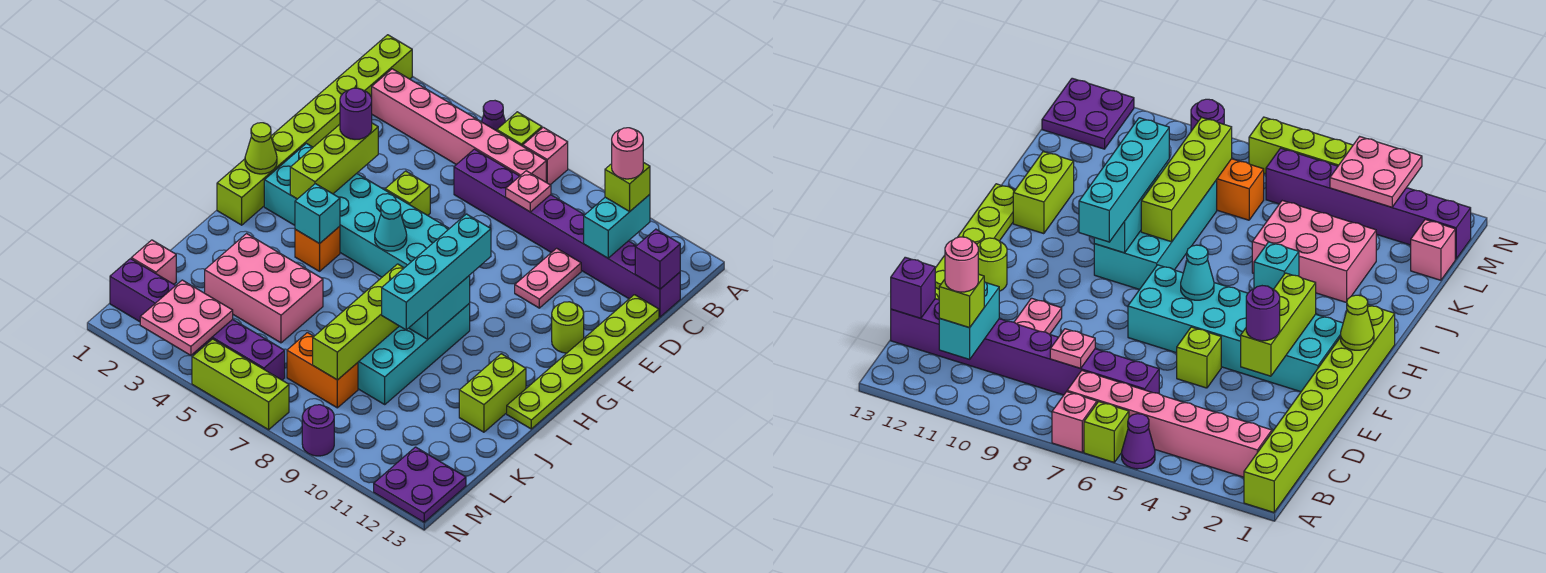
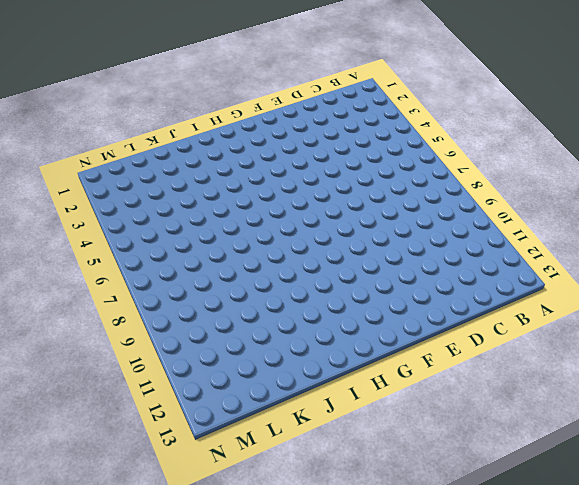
none -> lime 1x8 brick [217,35,412,225]
none -> purple 1x1 cone [482,101,505,131]
none -> lime 1x1 brick [497,112,542,146]
none -> pink 1x1 brick [523,127,568,185]

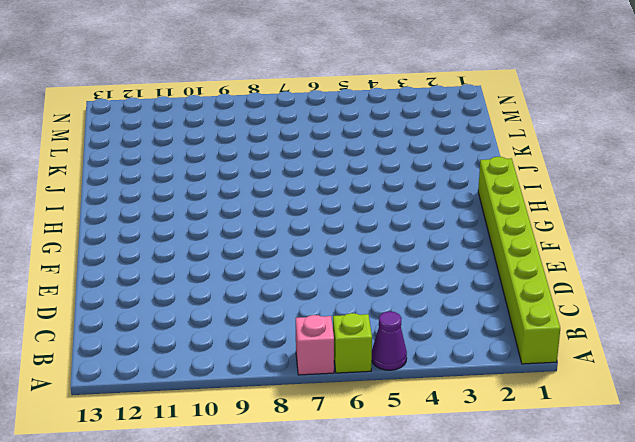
none -> pink 1x6 brick [372,69,546,182]
none -> purple 1x8 brick [454,149,680,317]
none -> pink 1x2 plate [515,248,581,308]
none -> lime 1x6 plate [507,295,659,429]

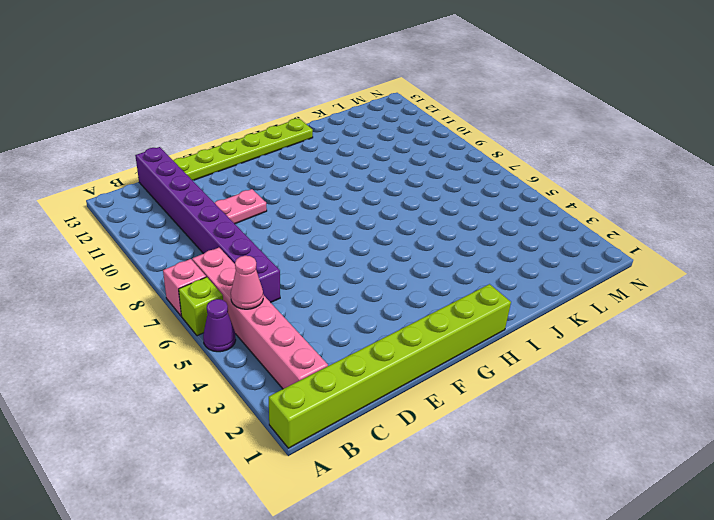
pink 1x1 cone [231,256,263,309] -> none
none -> lime 1x1 brick [385,171,430,215]
none -> cyan 2x6 brick [264,143,449,277]
none -> lime 1x1 round brick [552,302,584,353]
none -> orange 1x1 brick [295,226,340,271]

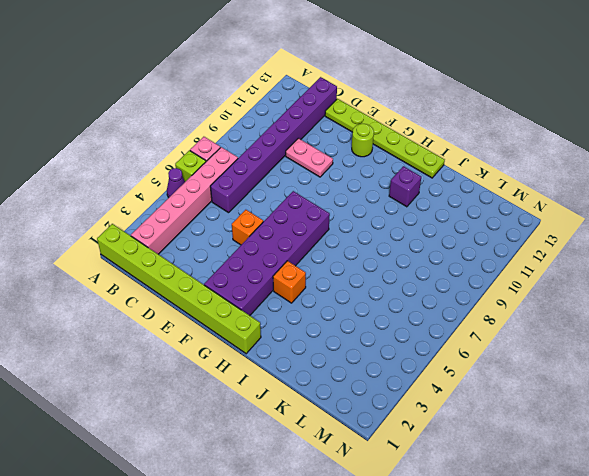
orange 1x1 brick [232,210,263,245] -> lime 1x1 brick [385,171,430,215]
purple 2x6 brick [204,191,330,315] -> cyan 2x6 brick [264,143,449,277]
purple 1x1 brick [389,166,421,207] -> purple 1x1 brick moved to [635,229,680,289]
none -> cyan 2x4 brick [358,304,470,404]
none -> lime 1x2 brick [459,354,526,432]
none -> pink 2x3 brick [205,234,323,343]
none -> pink 1x1 brick [131,240,176,284]

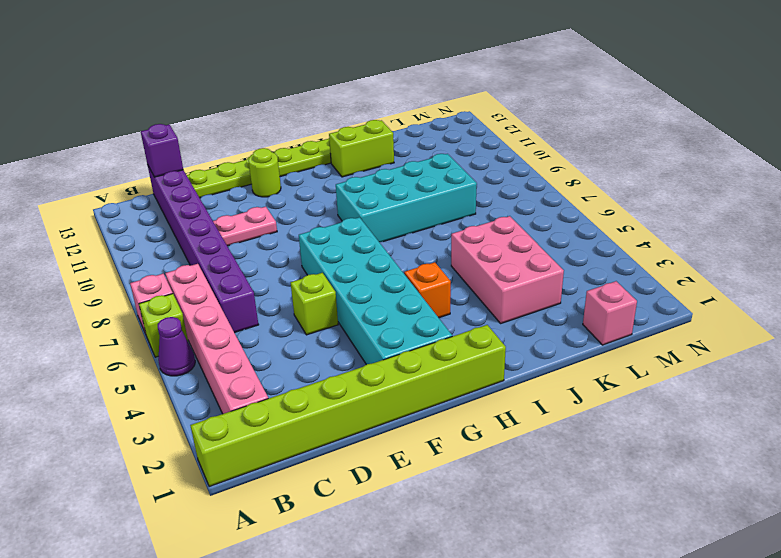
none -> orange 1x2 brick [287,333,358,408]
none -> purple 1x6 brick [110,259,285,380]
none -> purple 2x2 plate [374,447,466,522]
none -> lime 1x3 brick [192,339,289,430]

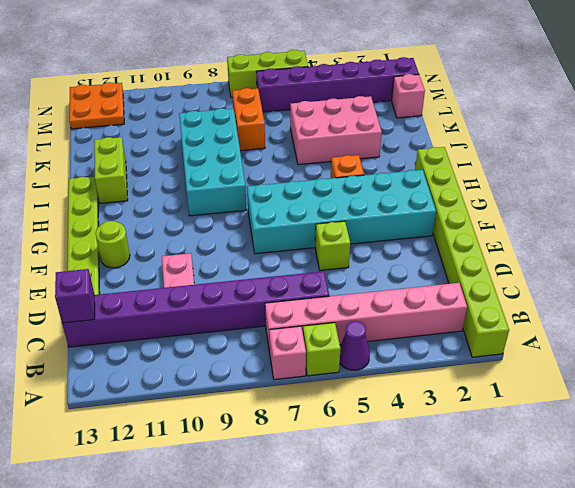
orange 1x2 brick [232,88,265,151] -> orange 1x2 brick turned to [287,333,358,408]
orange 2x2 plate [69,82,124,129] -> purple 2x2 plate [374,447,466,522]
none -> purple 1x1 round brick [302,405,334,456]
none -> cyan 1x2 brick [584,195,650,258]
none -> pink 1x1 plate [506,171,551,212]
none -> lime 1x3 brick [290,123,378,199]

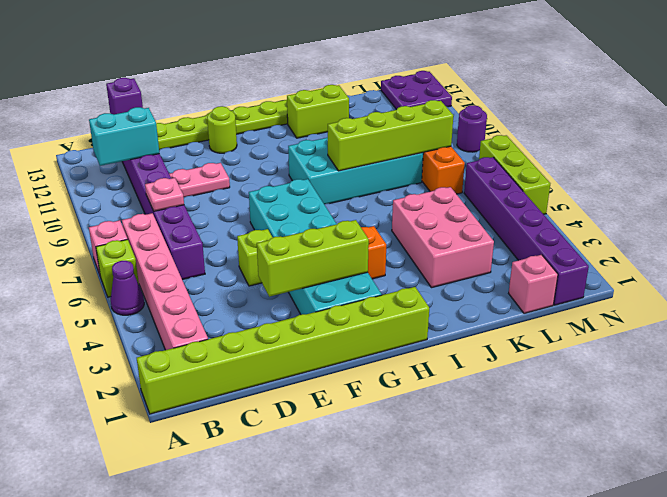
none -> lime 1x1 cone [245,123,277,174]
none -> cyan 1x1 cone [375,200,407,251]
none -> cyan 1x1 brick [295,184,340,244]
none -> cyan 1x2 brick [409,276,470,339]

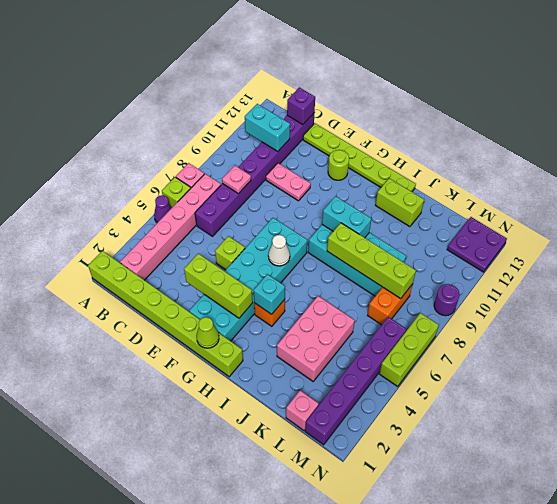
white 1x1 cone [268,235,290,266] -> cyan 1x1 cone [375,200,407,251]
none -> pink 2x2 plate [140,280,233,356]
none -> lime 1x1 brick [605,162,650,211]
none -> purple 1x1 round brick [340,88,372,139]
none -> cyan 1x4 brick [382,214,491,330]

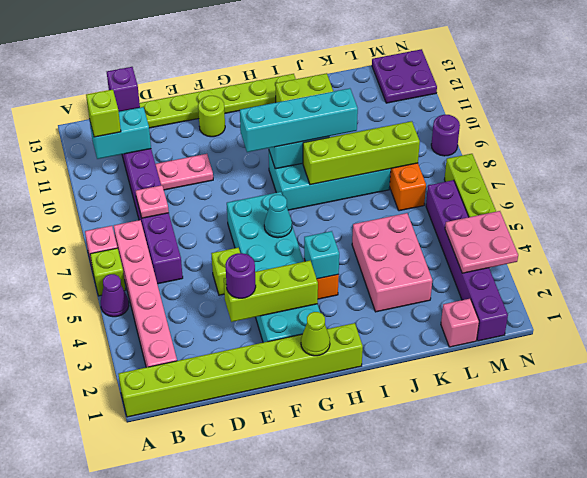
none -> pink 1x1 round brick [612,128,643,179]

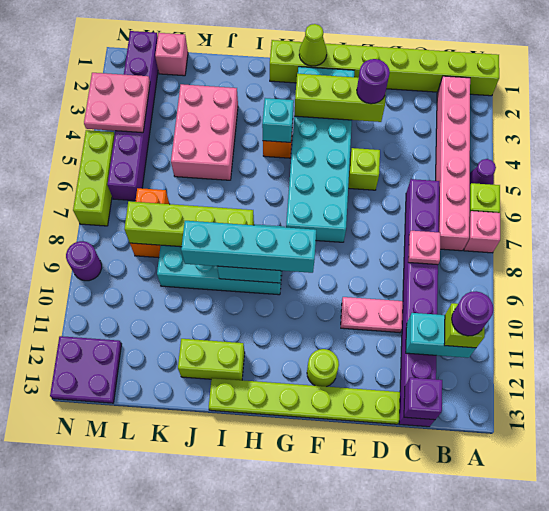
purple 1x1 round brick [452,291,493,336] -> pink 1x1 round brick [612,128,643,179]
none -> cyan 1x1 cone [375,200,407,251]

